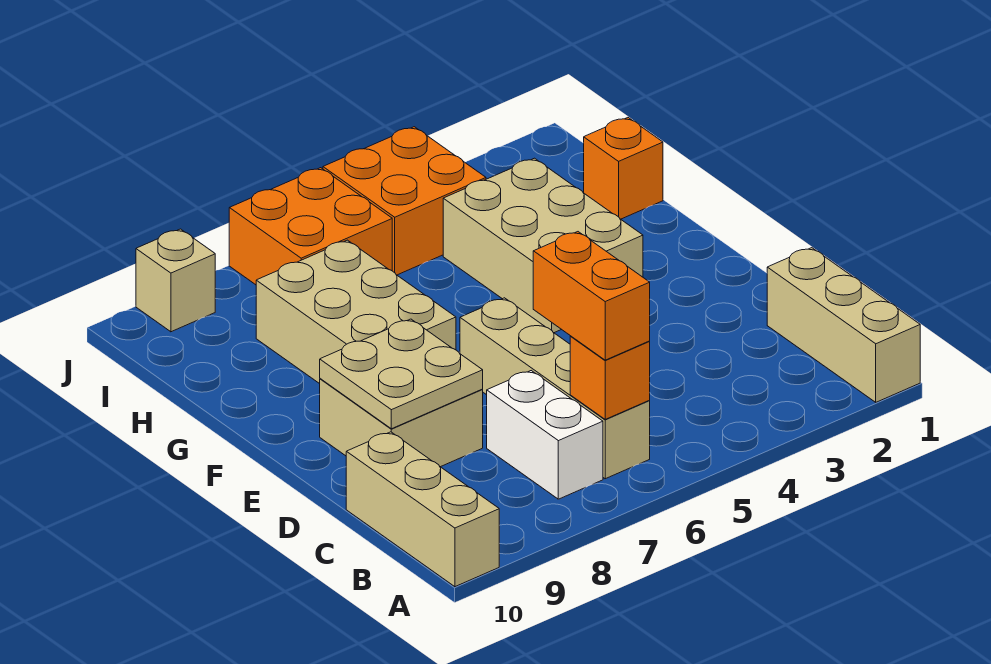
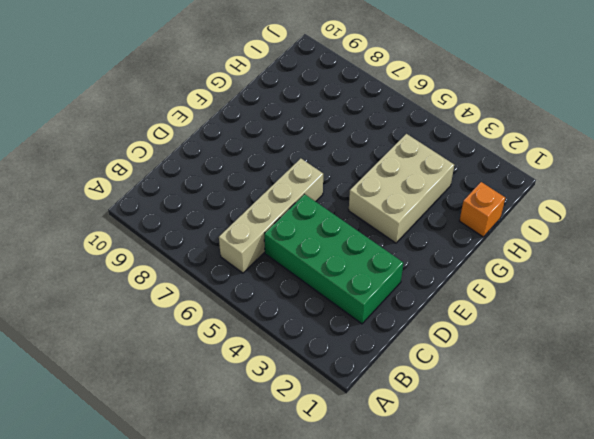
green 2x4 brick [264,194,403,324] -> none
none -> tan 1x3 brick [767,248,920,402]
none -> tan 1x3 brick [346,432,499,587]
none -> white 1x2 brick [487,371,603,499]

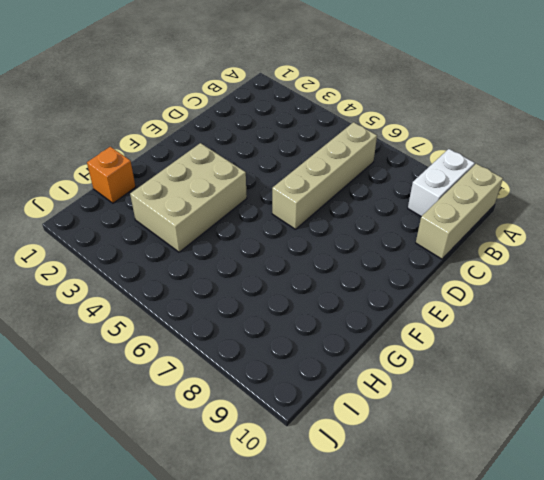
white 1x2 brick [408,149,475,216] -> white 1x2 brick moved to [487,371,603,499]
none -> tan 1x3 brick [767,248,920,402]
none -> tan 2x2 brick [320,379,483,467]
none -> tan 2x3 brick [256,240,456,384]

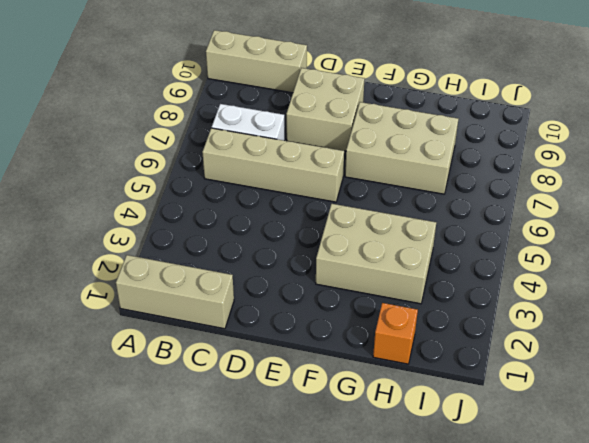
none -> orange 2x2 brick [323,127,486,275]
none -> orange 2x2 brick [229,168,392,285]
none -> tan 1x1 brick [136,229,215,332]

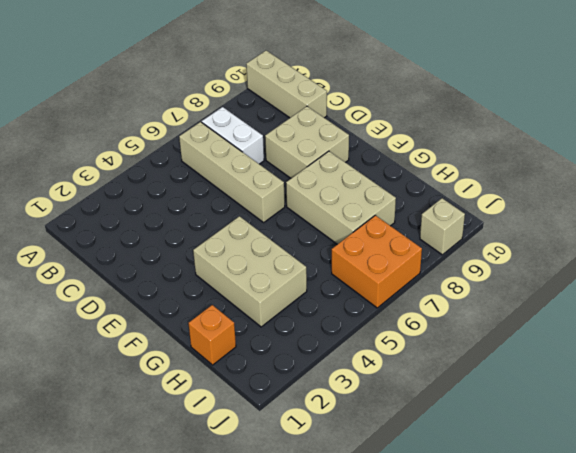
none -> tan 1x3 brick [767,248,920,402]
none -> orange 2x2 brick [323,127,486,275]
none -> orange 1x1 brick [570,336,650,419]

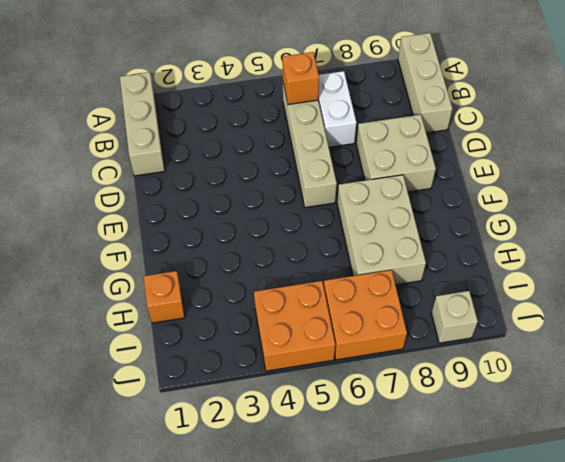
none -> tan 2x3 brick [443,158,643,333]
none -> tan 2x2 plate [320,319,483,429]
none -> orange 1x2 brick [533,232,650,360]

